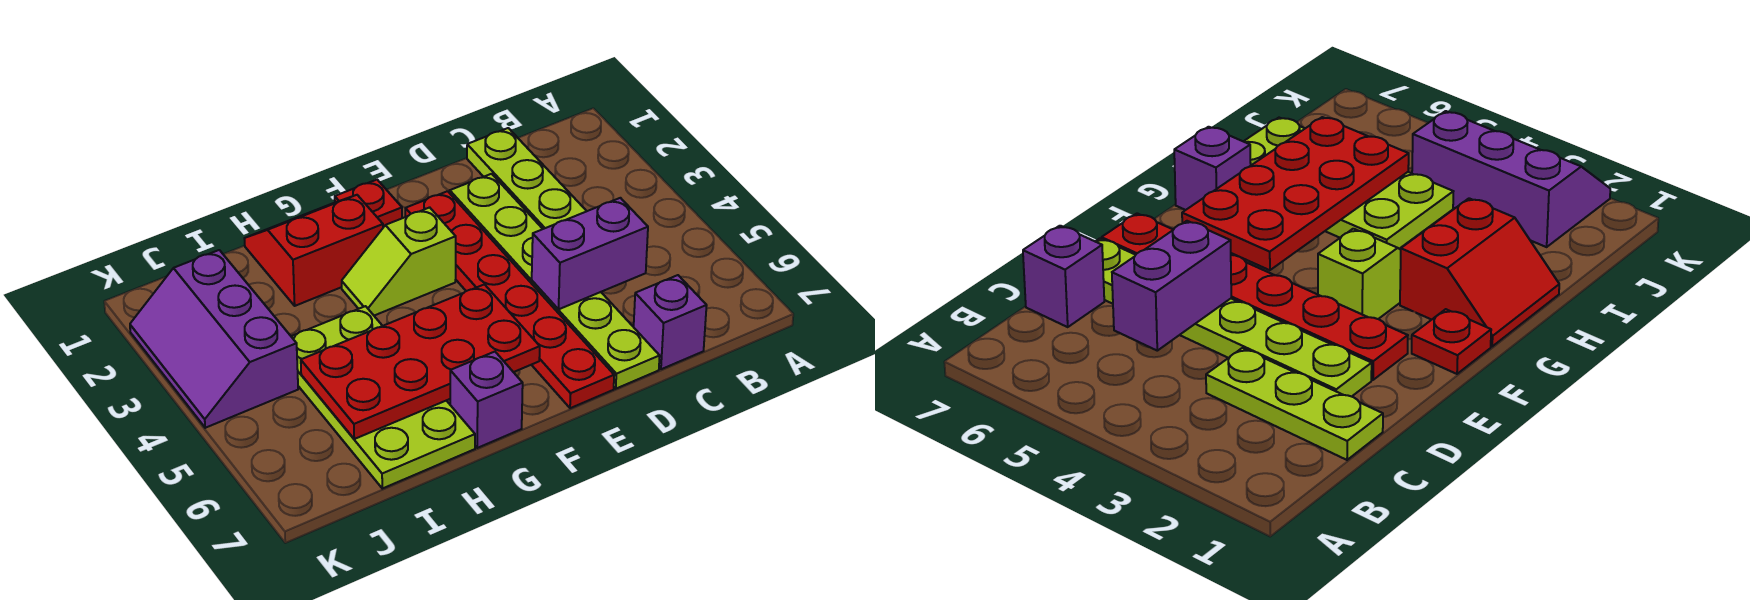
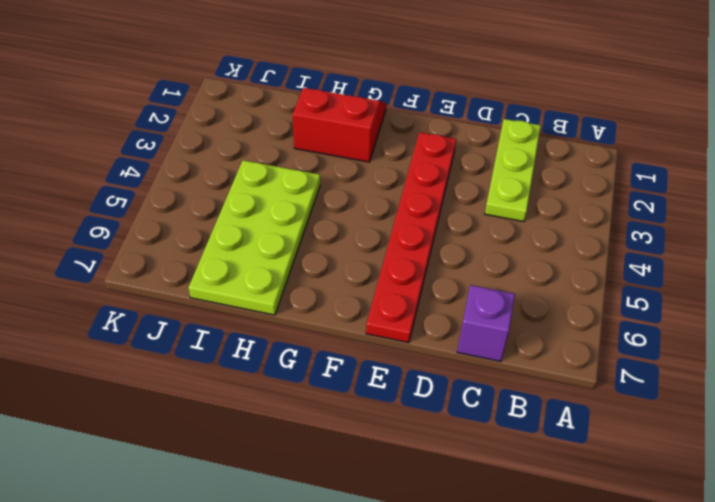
none -> lime 1x6 plate [450,174,660,389]
none -> red 1x1 plate [335,180,402,227]
none -> lime 1x2 slope [342,207,456,316]

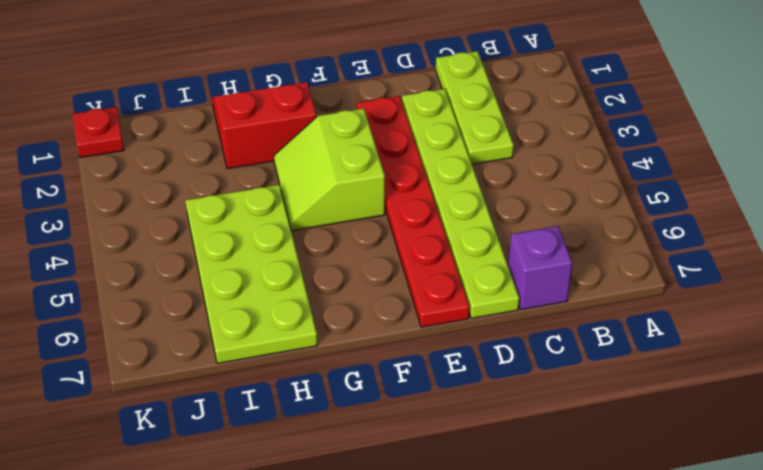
lime 2x2 slope [274,109,385,231] -> lime 1x2 slope [342,207,456,316]
red 1x1 plate [72,107,124,158] -> red 1x1 plate moved to [335,180,402,227]
none -> purple 1x1 brick [450,352,523,448]
none -> purple 2x3 slope [130,250,298,428]
none -> purple 1x2 brick [532,198,648,309]

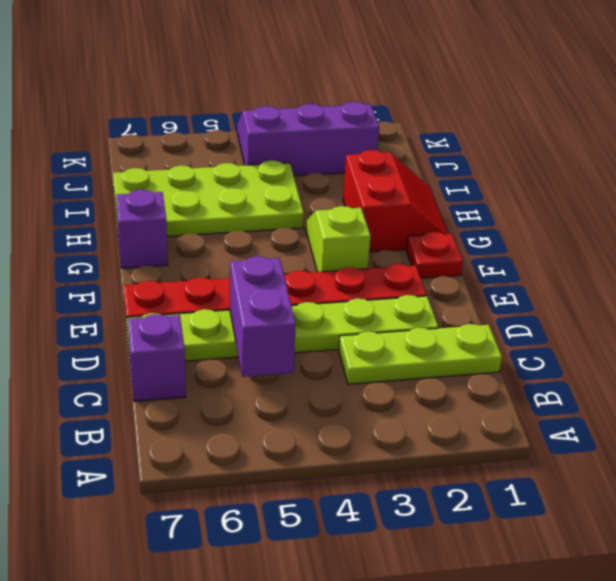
none -> red 2x4 plate [301,284,540,439]

